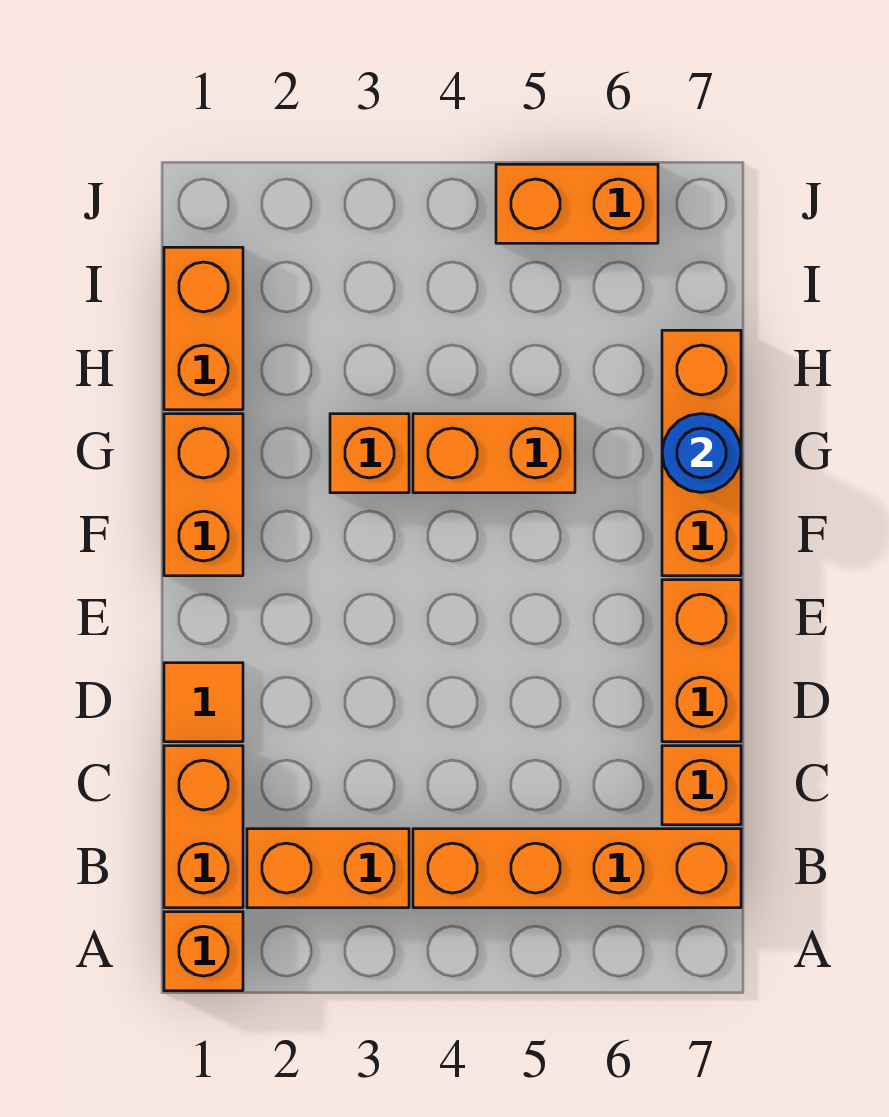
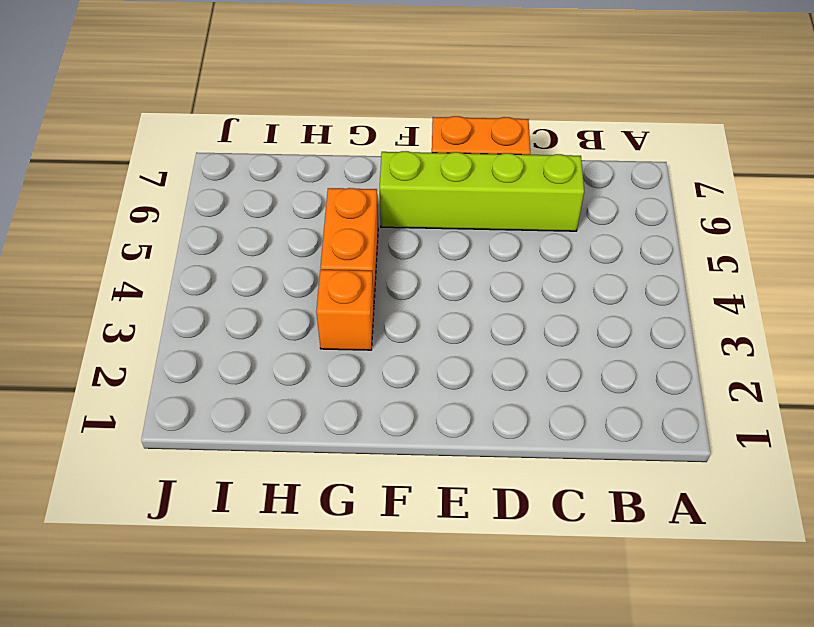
lime 1x4 brick [380,151,584,231] -> none
none -> orange 1x1 brick [164,912,243,991]
none -> orange 1x2 brick [164,746,243,908]
none -> orange 1x2 brick [247,829,409,908]

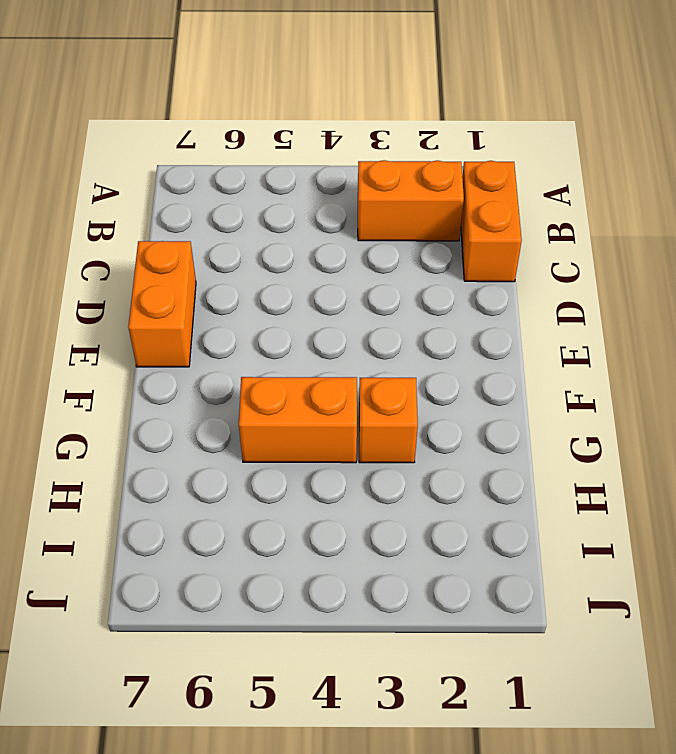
none -> orange 1x1 brick [164,912,243,991]
none -> orange 1x4 brick [413,829,741,908]
none -> orange 1x1 brick [662,746,741,825]

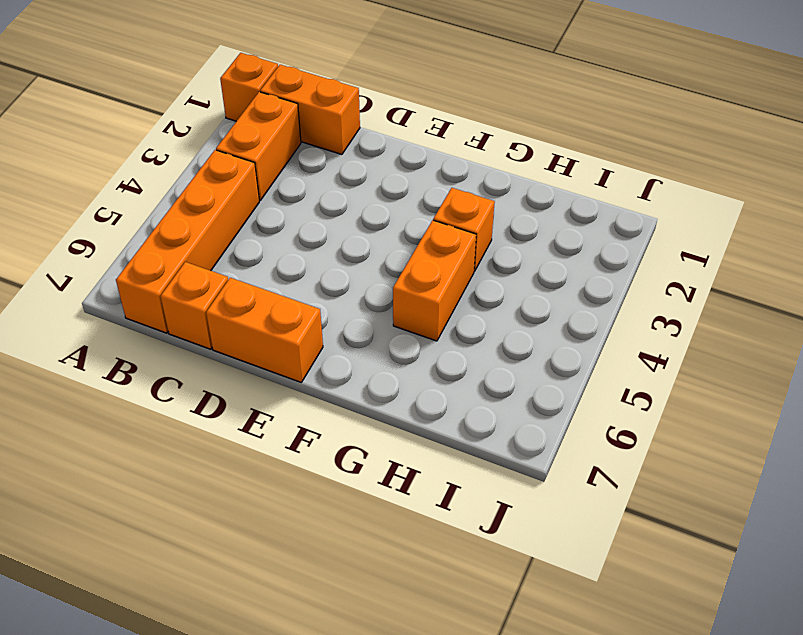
none -> orange 1x1 tile [164,663,243,742]
none -> orange 1x2 brick [164,414,243,576]
none -> orange 1x3 brick [662,330,741,576]

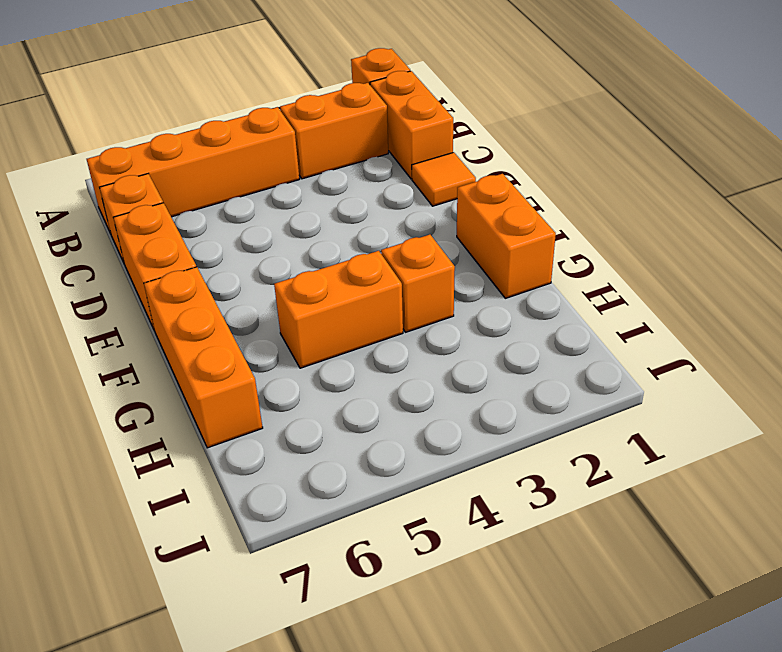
none -> orange 1x2 brick [164,247,243,410]
none -> orange 1x2 brick [496,164,658,243]
none -> blue 1x1 round brick [662,414,741,493]

